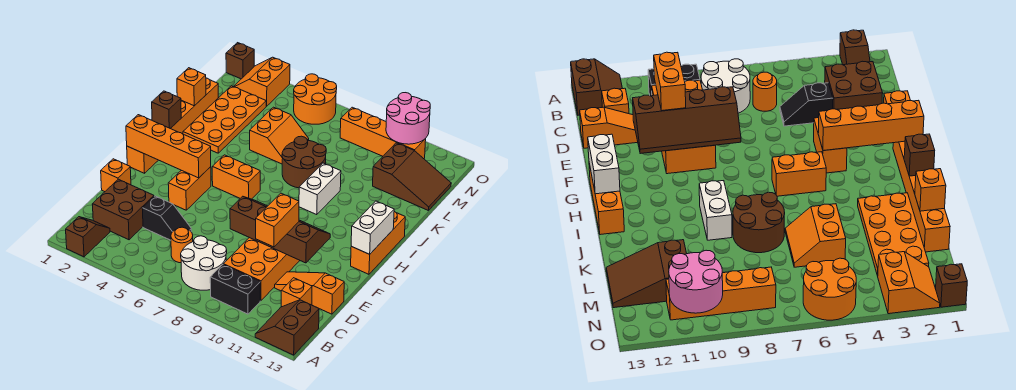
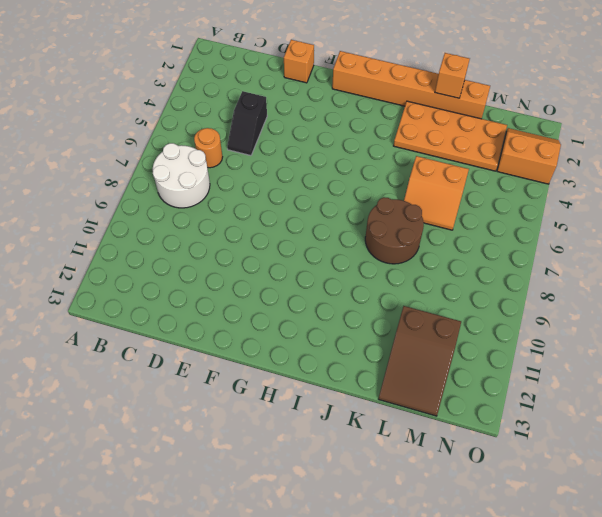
none -> brown 1x2 slope [66,217,110,257]
none -> brown 2x2 slope [255,300,319,355]
none -> black 1x2 brick [210,265,260,314]
none -> brown 2x2 brick [92,179,154,240]

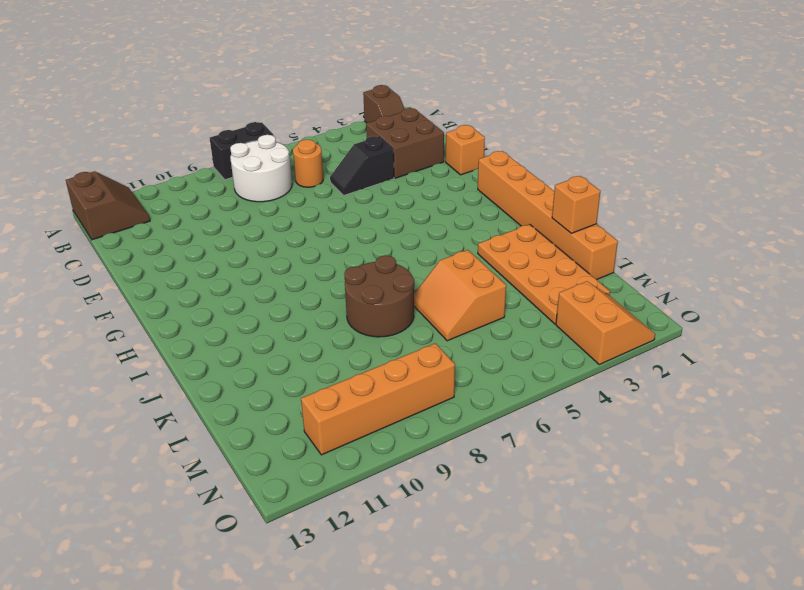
black 1x2 brick [210,122,274,180] -> black 1x2 brick moved to [210,265,260,314]
none -> orange 2x4 brick [223,238,300,301]
none -> orange 1x1 brick [281,278,312,307]
none -> orange 1x3 slope [275,272,344,314]
none -> orange 1x2 brick [168,167,211,210]

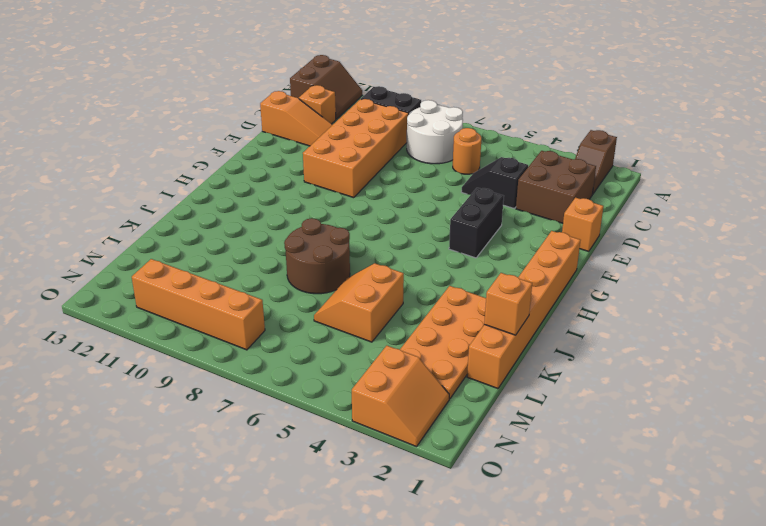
black 1x2 brick [449,188,504,258] -> orange 1x2 brick [168,167,211,210]
none -> orange 1x3 brick [351,211,405,274]
none -> orange 1x2 brick [212,155,260,199]
none -> white 1x2 brick [299,163,341,215]
none -> brown 2x3 slope [373,143,451,211]

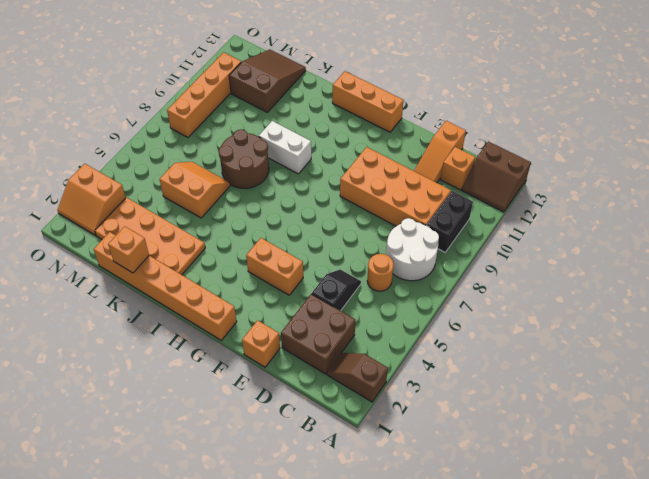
none -> orange 1x2 brick [212,155,260,199]
none -> orange 2x2 round brick [294,74,337,124]
none -> brown 1x1 brick [226,43,254,79]
none -> brown 2x4 slope [230,196,330,263]

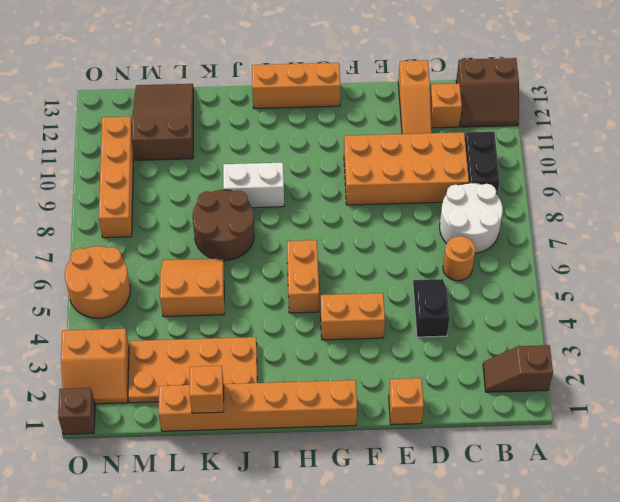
none -> brown 2x2 brick [92,179,154,240]
none -> brown 2x4 slope [230,196,330,263]
none -> orange 1x4 brick [126,115,211,178]
none -> white 1x2 brick [351,201,394,254]

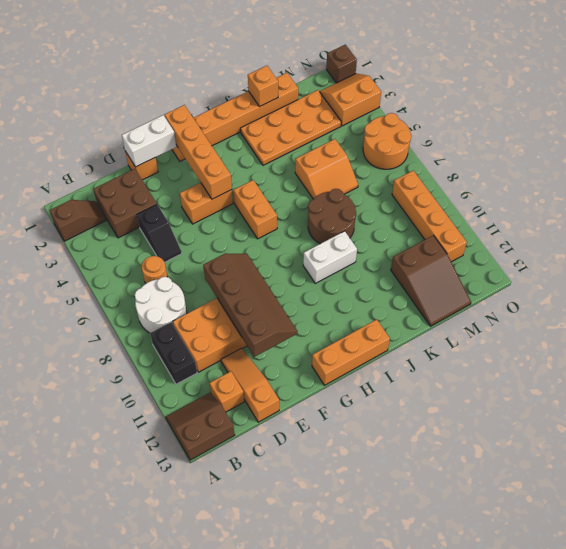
white 1x2 brick [122,115,176,167] -> white 1x2 brick moved to [351,201,394,254]
none -> brown 1x1 brick [152,91,181,128]
none -> pink 2x2 round brick [386,93,430,144]
none -> orange 1x2 brick [256,193,299,247]

